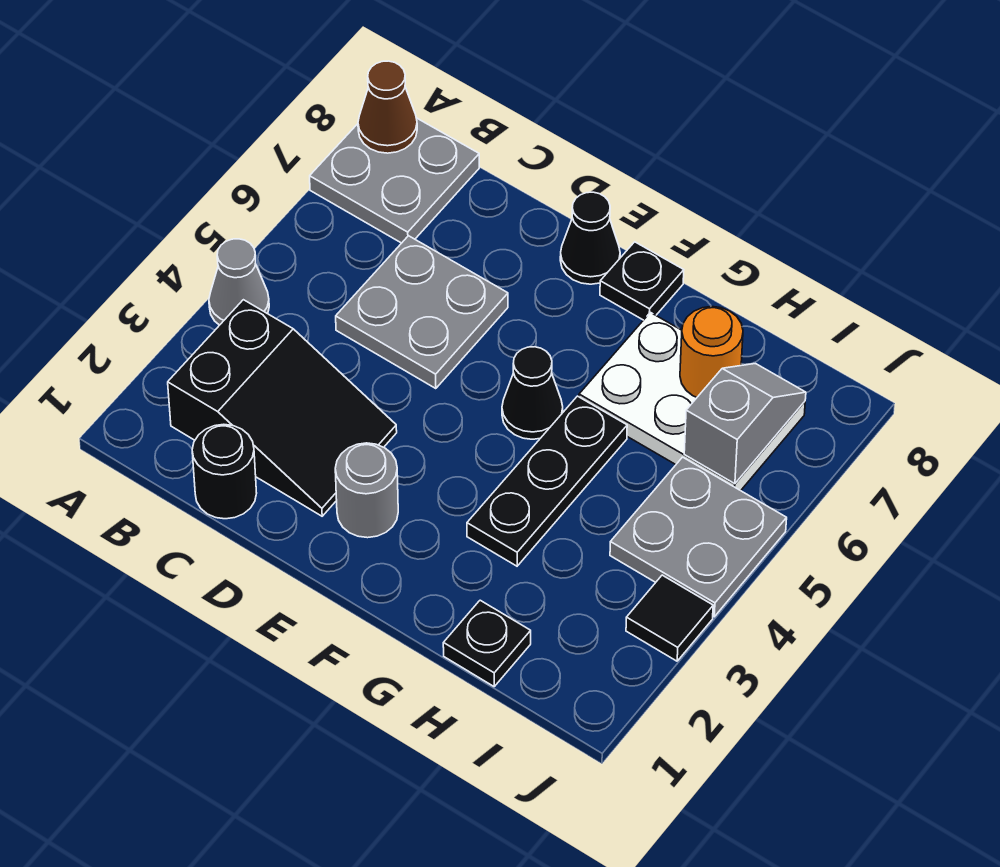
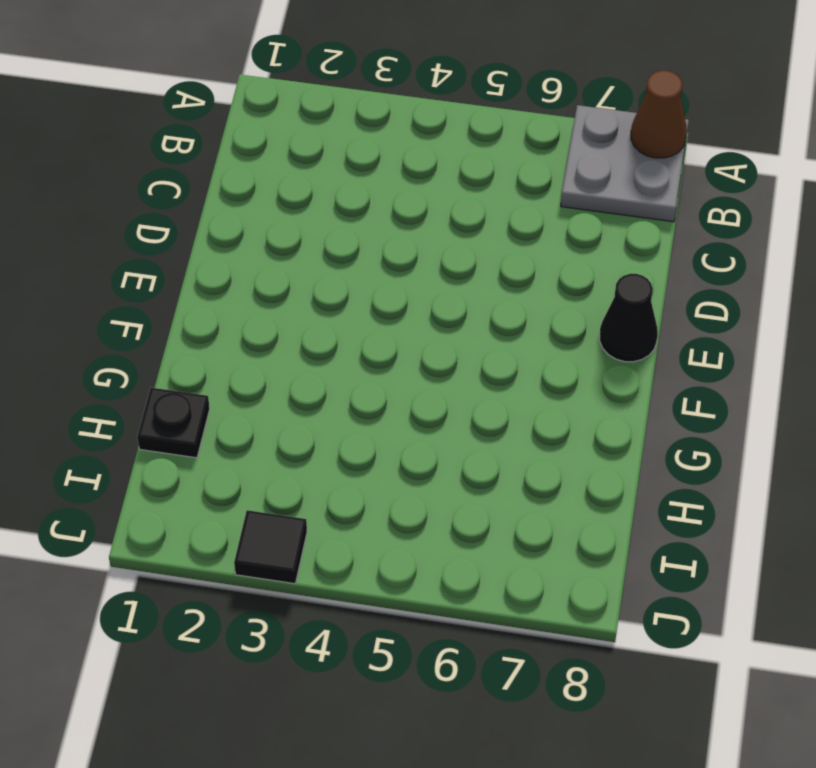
none -> grey 1x1 cone [209,239,269,325]
none -> black 2x3 slope [168,300,397,516]
none -> black 1x1 round brick [192,424,257,519]

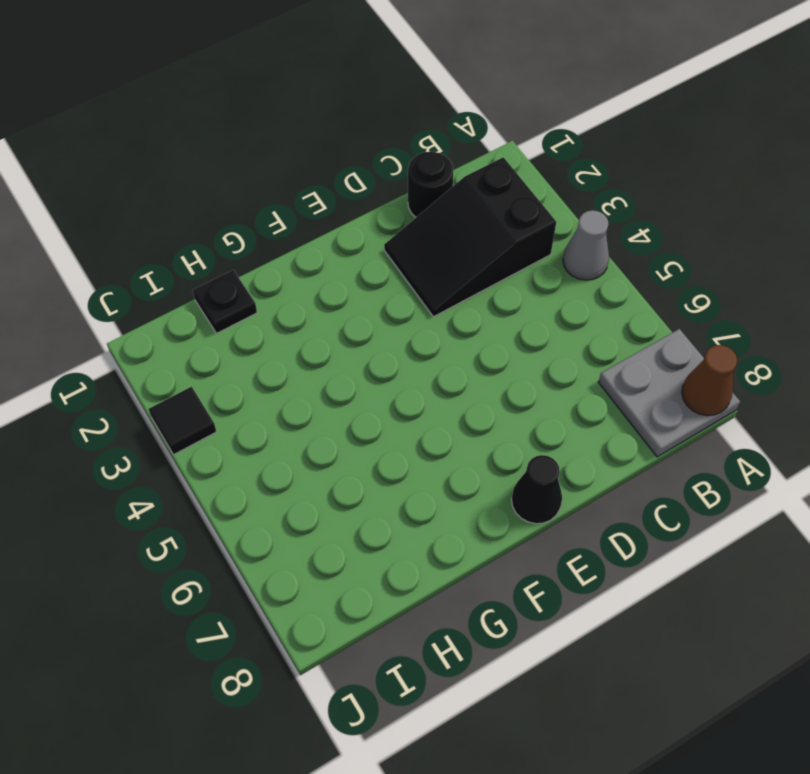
none -> grey 2x2 plate [336,236,508,389]
none -> grey 1x1 round brick [335,443,398,538]
none -> black 1x1 cone [502,347,563,439]

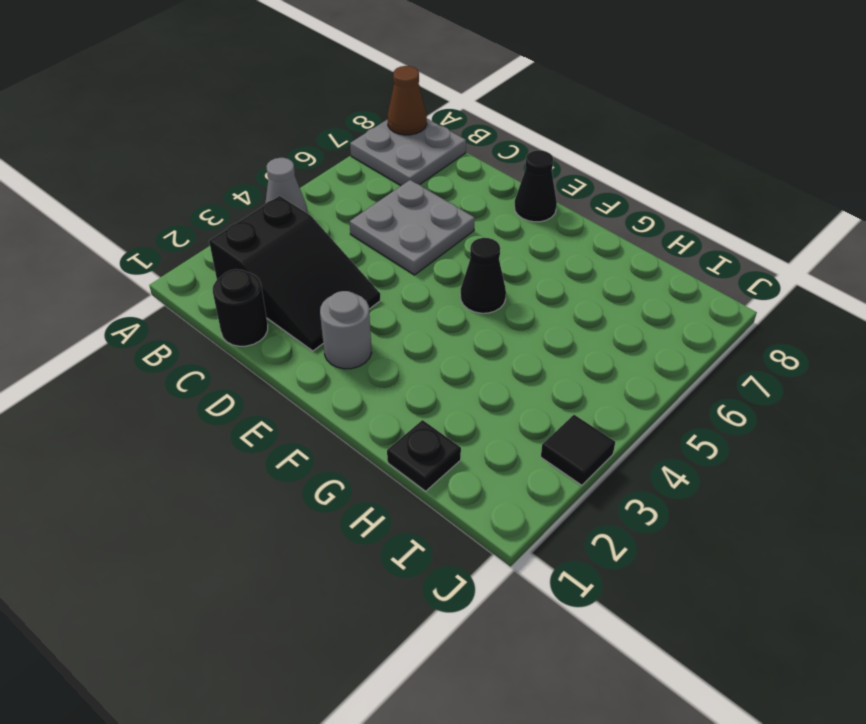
none -> black 1x1 plate [600,242,684,320]
none -> black 1x3 plate [467,396,627,566]
none -> white 2x3 plate [579,313,805,491]

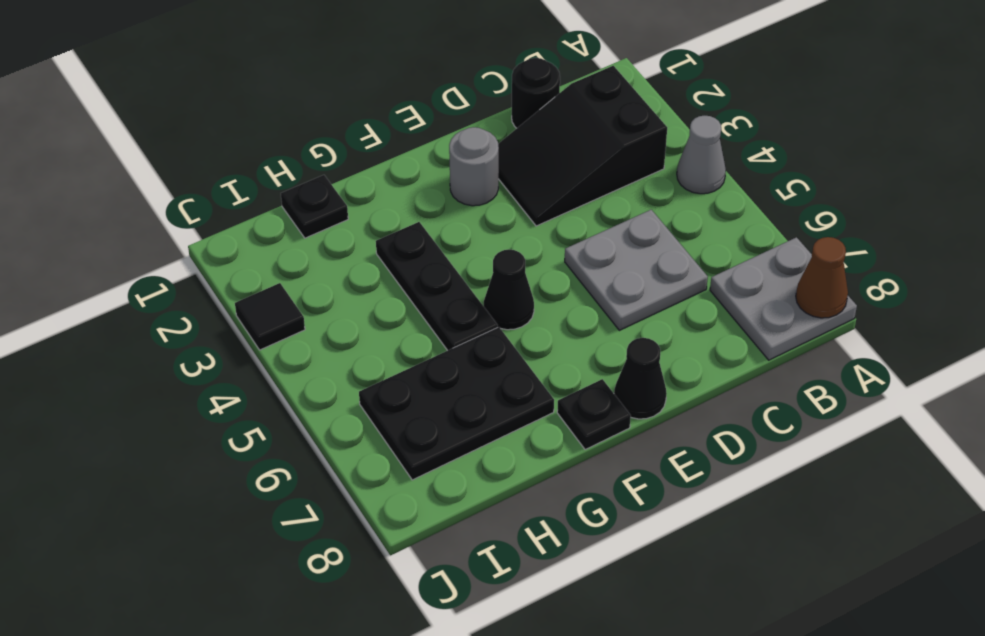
black 2x3 plate [359,327,554,480] -> white 2x3 plate [579,313,805,491]
none -> grey 2x2 plate [610,457,787,617]
none -> orange 1x1 round brick [680,307,743,397]
none -> grey 1x2 slope [684,364,806,484]

